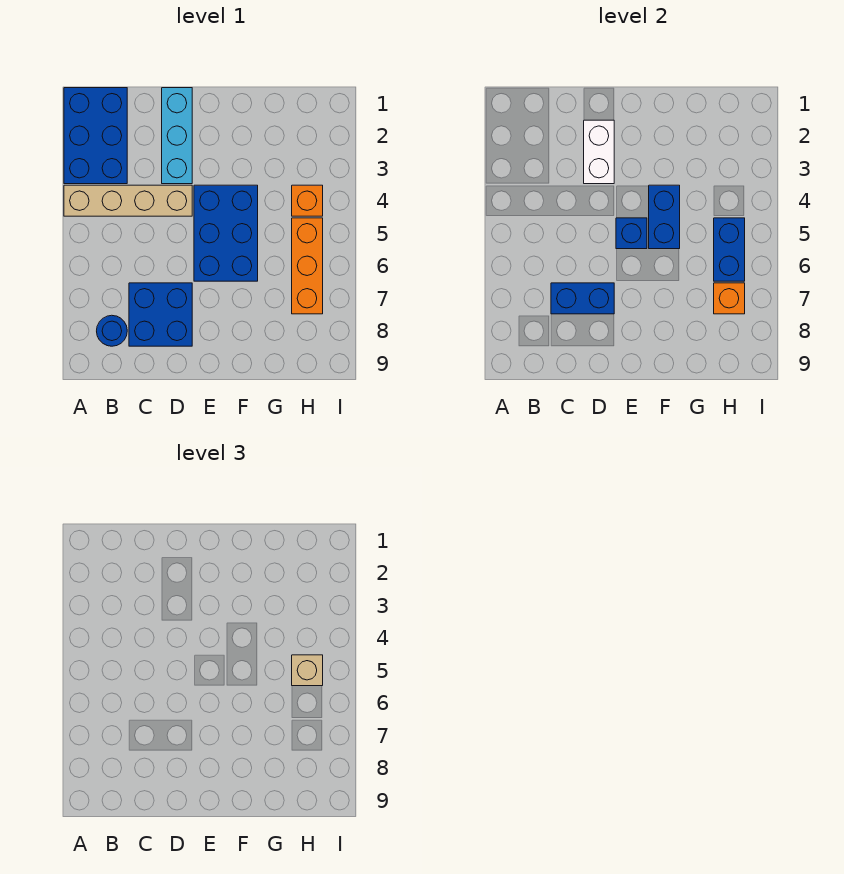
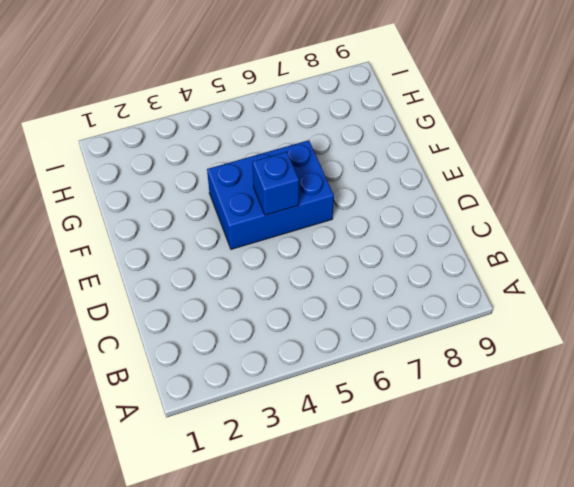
none -> blue 2x3 brick [64,88,127,184]
none -> tan 1x4 brick [64,185,192,216]
none -> blue 1x1 round brick [97,315,127,346]

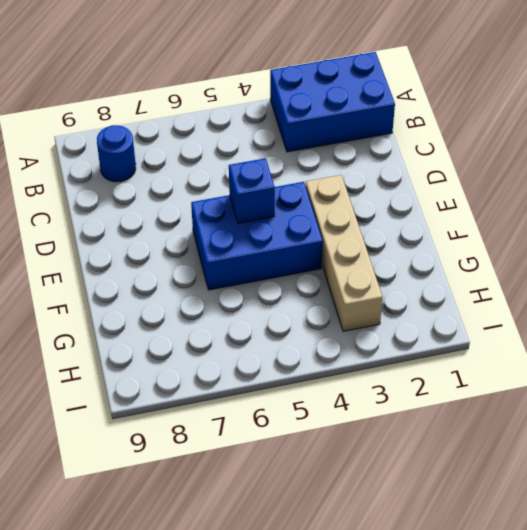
tan 1x4 brick [306,175,383,331] -> tan 1x4 brick moved to [64,185,192,216]
none -> blue 2x2 brick [129,283,192,346]
none -> cyan 1x3 brick [162,88,192,184]
none -> orange 1x1 brick [292,185,323,216]

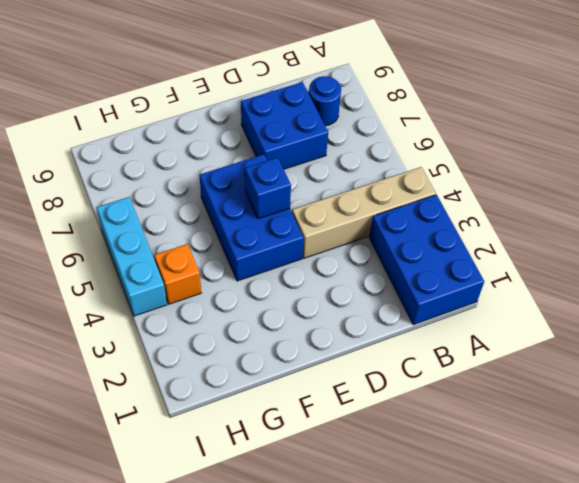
cyan 1x3 brick [97,197,167,316] -> cyan 1x3 brick moved to [162,88,192,184]
none -> orange 1x3 brick [292,218,323,314]
none -> blue 1x2 brick [551,283,614,314]
none -> white 1x2 brick [584,120,614,184]

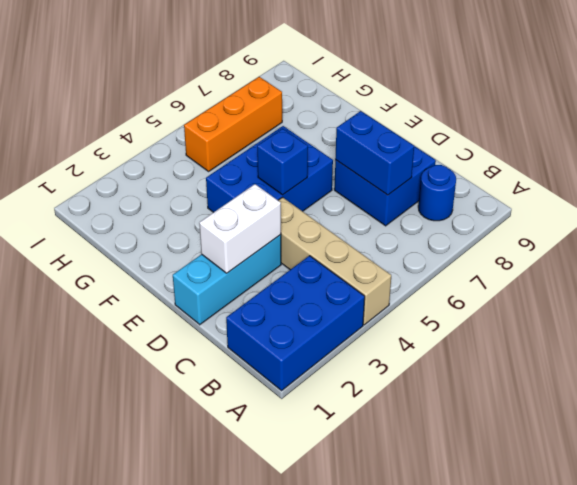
none -> orange 1x1 brick [292,185,323,216]
none -> blue 1x2 brick [649,185,680,249]
none -> blue 1x2 brick [714,218,745,281]

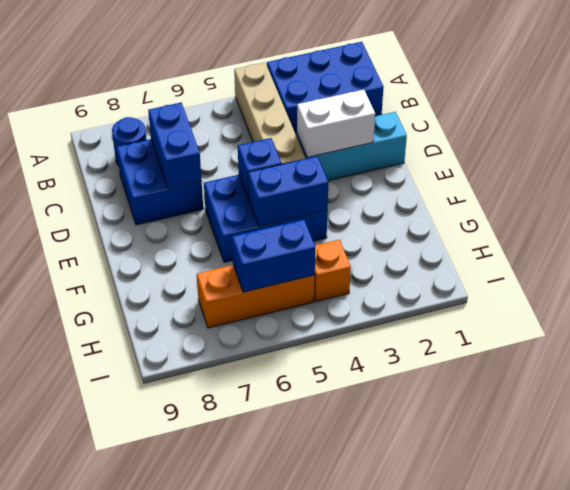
none -> orange 1x1 brick [714,283,745,314]
none -> tan 1x1 brick [292,655,323,686]

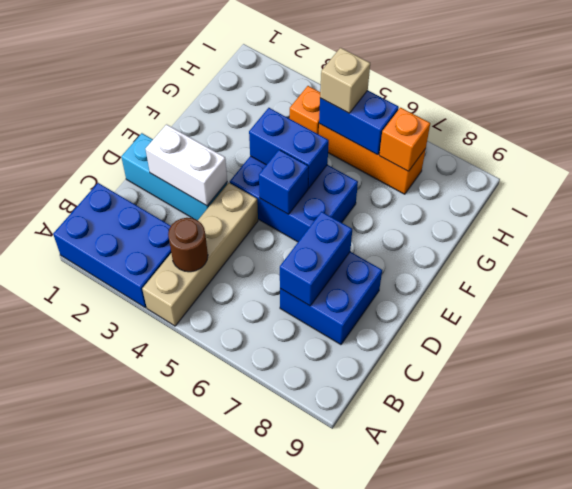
brown 1x1 round brick [168,218,208,272] -> none
none -> blue 1x1 round brick [97,315,127,346]

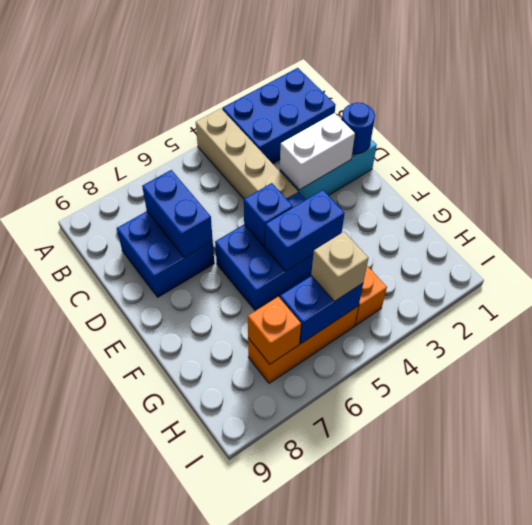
blue 1x1 round brick [342,102,375,154] -> blue 1x1 round brick moved to [97,315,127,346]

